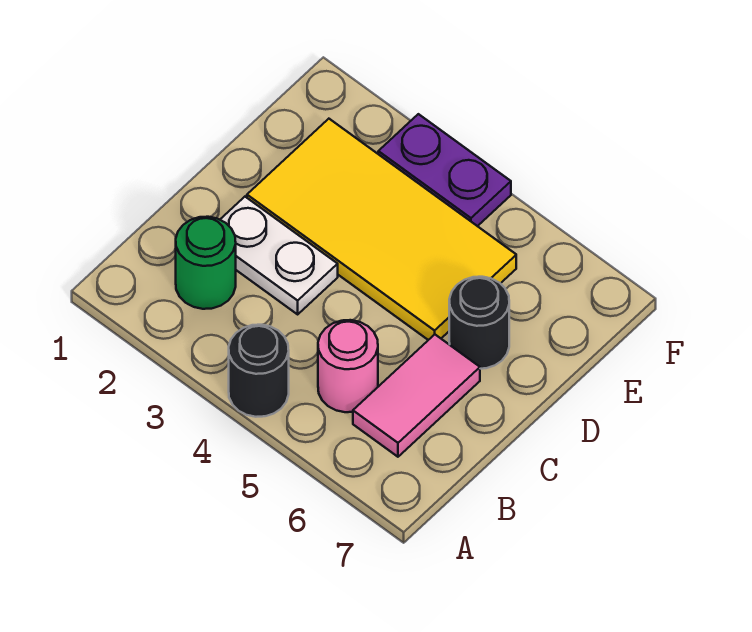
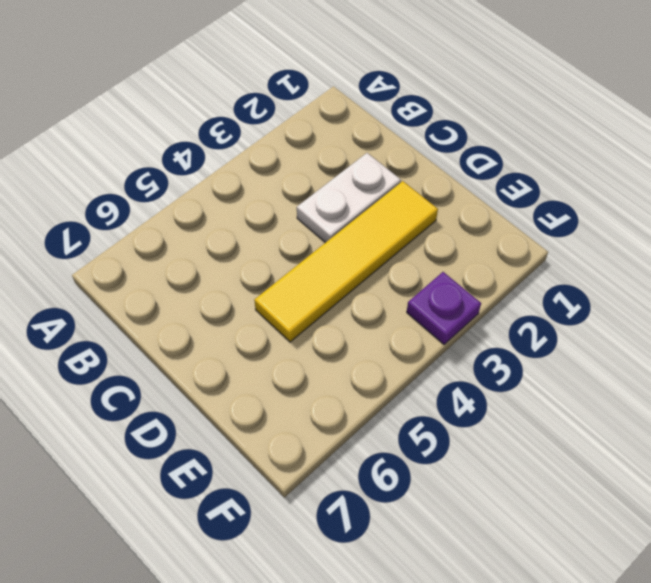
yellow 1x4 tile [254,181,438,342] -> yellow 2x4 tile [247,119,516,340]
purple 1x1 plate [407,272,481,344] -> purple 1x2 plate [378,114,511,226]
none -> black 1x1 round brick [229,325,289,417]
none -> green 1x1 round brick [176,217,236,309]

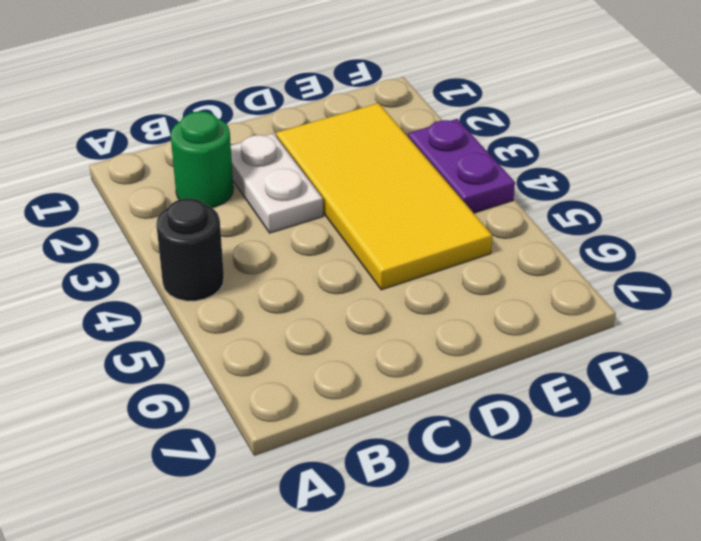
none -> pink 1x1 round brick [318,320,378,412]
none -> pink 1x2 tile [353,335,480,457]

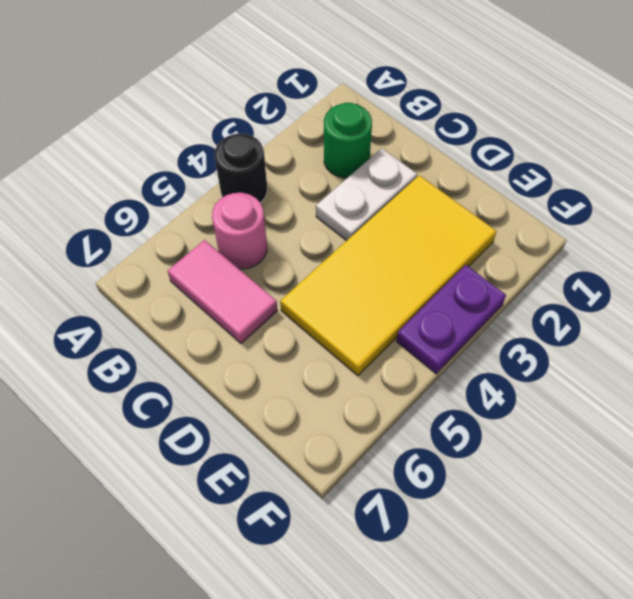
none -> black 1x1 round brick [449,277,509,369]

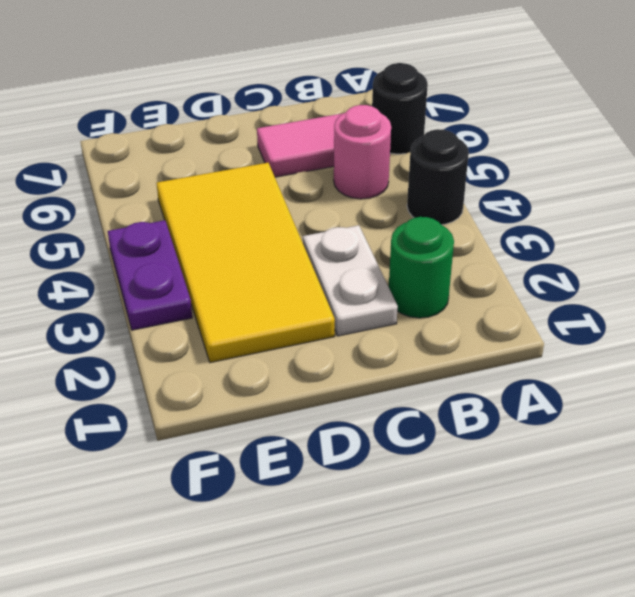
black 1x1 round brick [372,63,428,154] -> black 1x1 round brick moved to [449,277,509,369]

